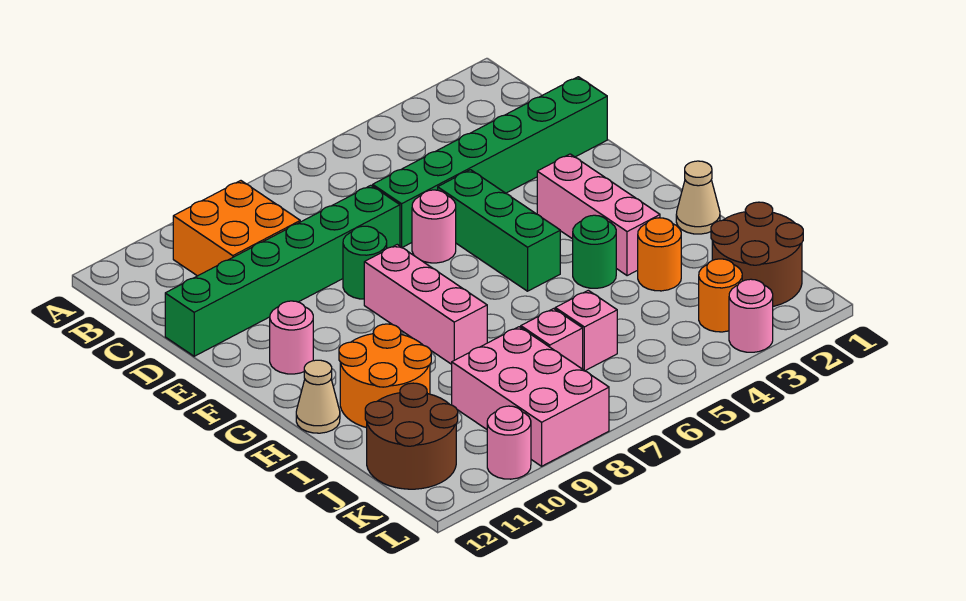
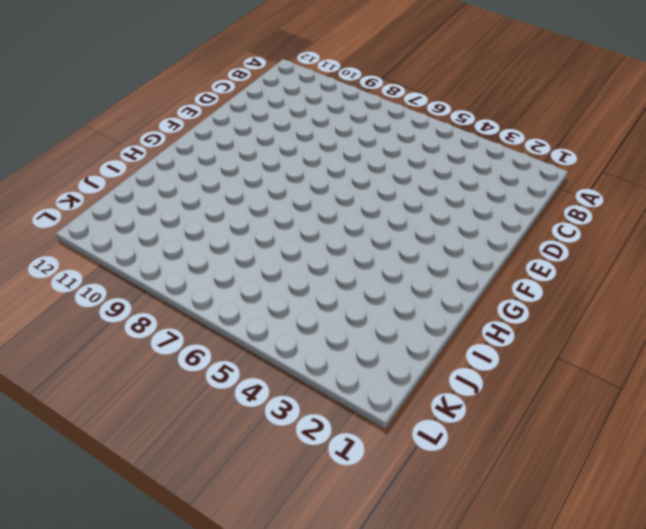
none -> orange 2x2 brick [173,181,300,276]
none -> green 1x6 brick [373,77,607,247]
none -> green 1x6 brick [165,185,400,356]

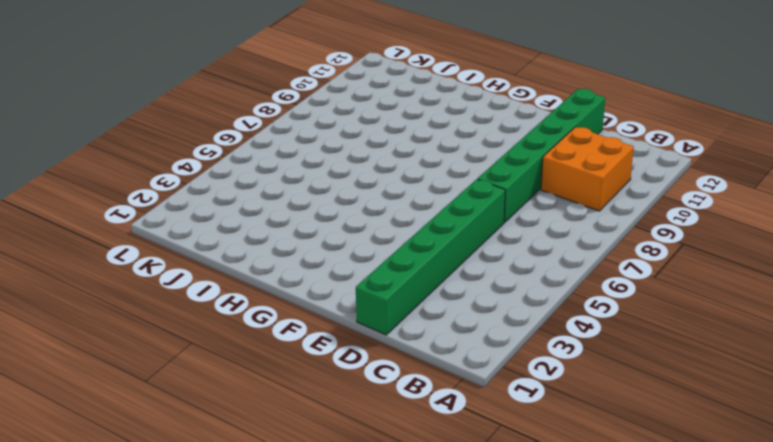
none -> green 1x3 brick [438,170,560,291]
none -> pink 1x1 round brick [412,190,456,263]
none -> green 1x1 round brick [343,226,387,299]

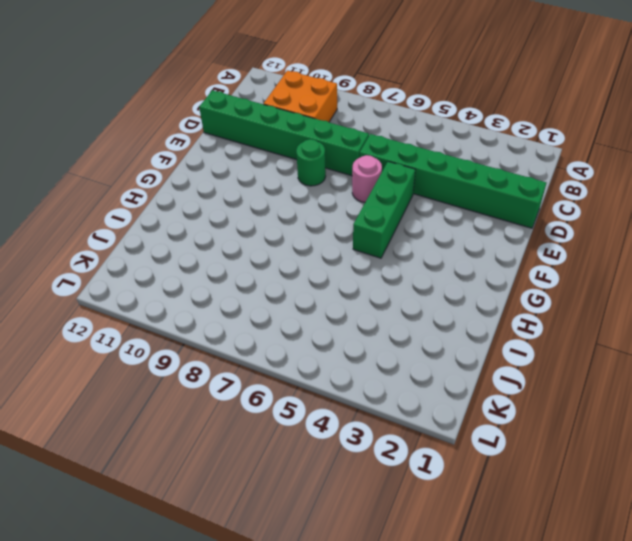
none -> pink 1x3 brick [537,154,660,276]
none -> pink 1x3 brick [364,245,487,364]
none -> pink 1x1 round brick [270,301,313,374]

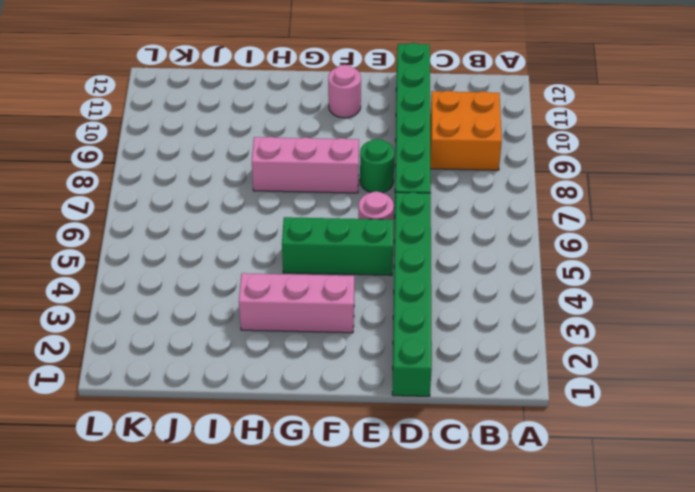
none -> tan 1x1 cone [676,161,720,234]
none -> green 1x1 round brick [573,215,616,288]
none -> orange 2x2 round brick [339,324,431,428]

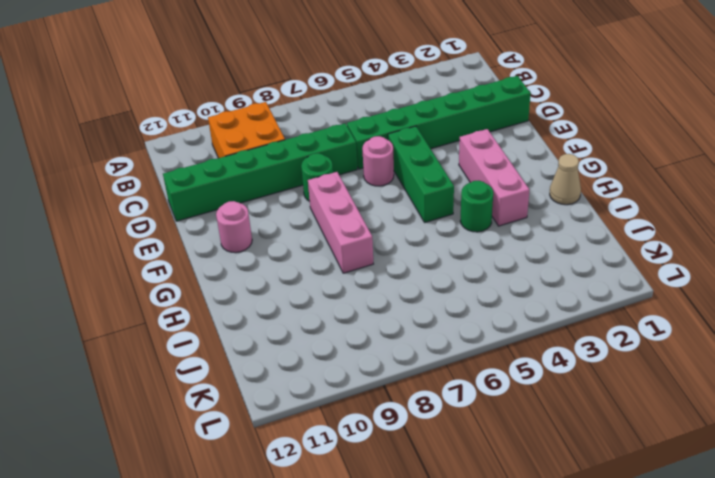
none -> orange 2x2 round brick [339,324,431,428]
none -> tan 1x1 cone [296,360,340,433]
none -> orange 1x1 round brick [638,218,681,291]

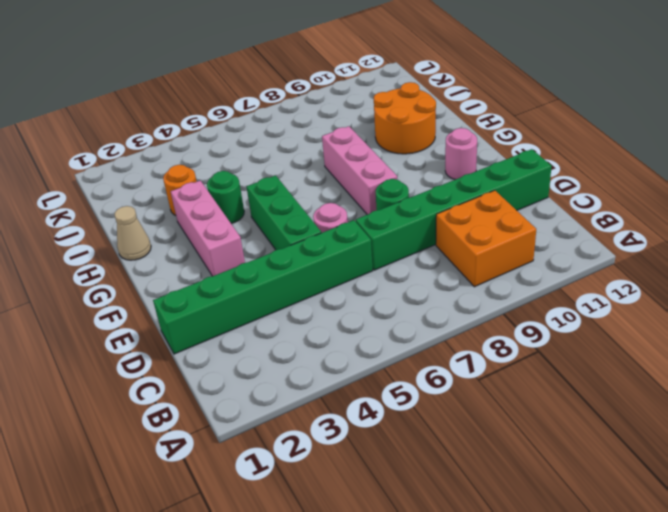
none -> tan 1x1 cone [296,360,340,433]
none -> brown 2x2 round brick [711,202,803,306]
none -> pink 1x1 brick [555,290,617,371]

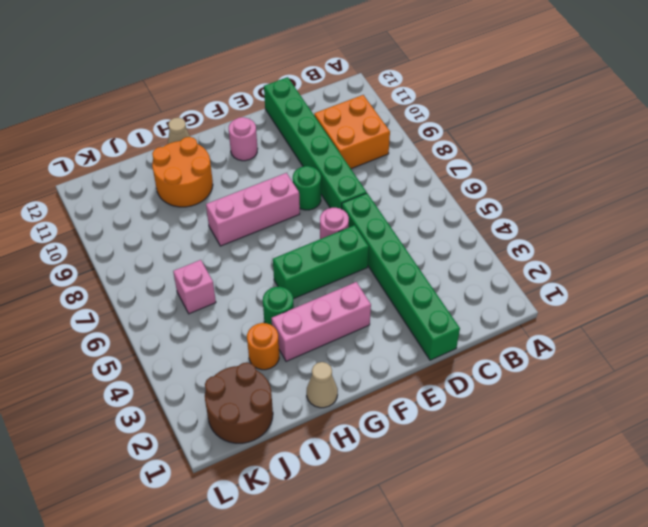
none -> pink 1x1 brick [521,309,583,369]
none -> pink 2x3 brick [452,327,609,466]
none -> brown 2x2 round brick [365,383,458,489]

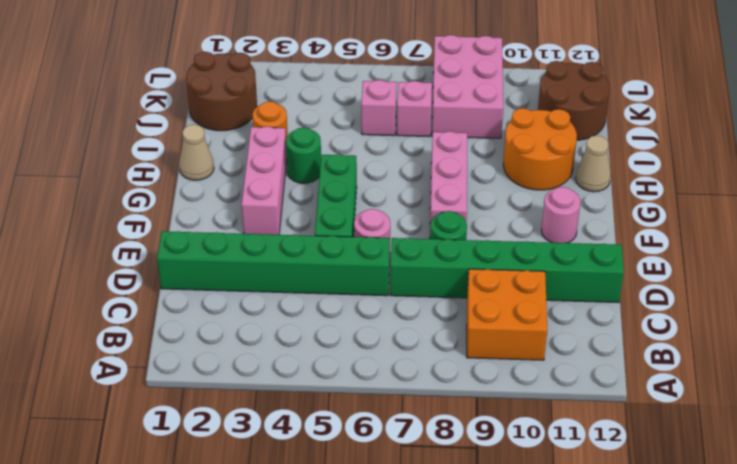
none -> orange 1x1 round brick [699,259,742,332]
none -> pink 1x1 round brick [729,279,773,352]
none -> pink 1x1 round brick [487,406,531,479]

